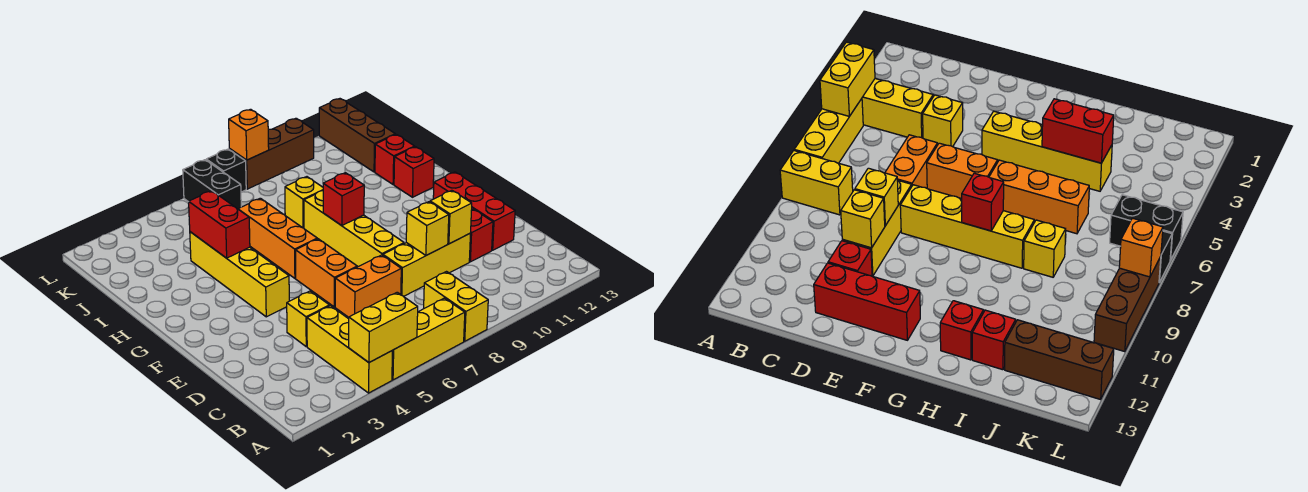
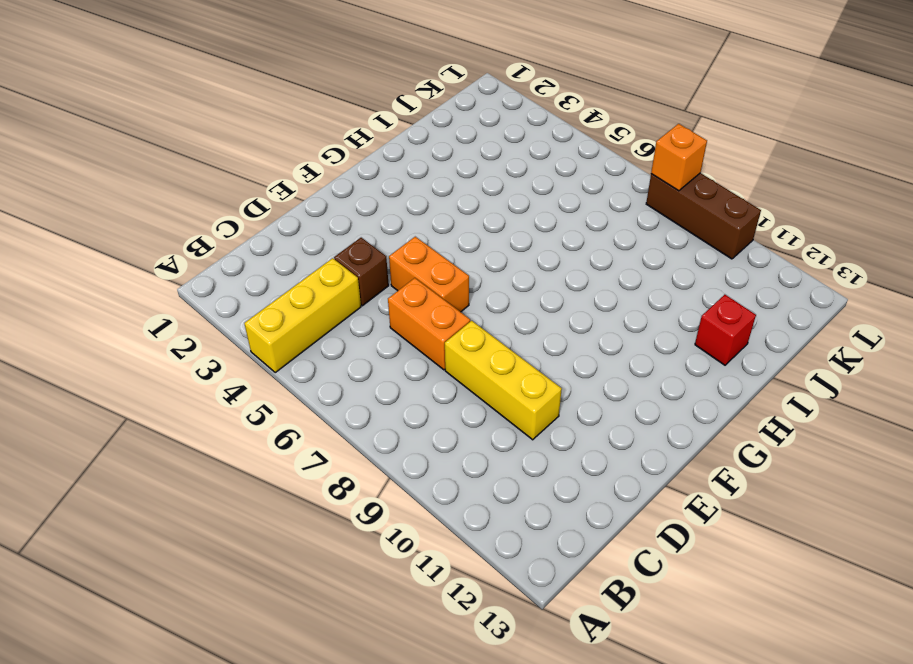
brown 1x1 brick [334,238,389,306] -> yellow 1x1 brick [287,291,329,347]
orange 1x2 brick [389,237,469,312] -> orange 1x2 brick turned to [296,239,357,307]
none -> yellow 1x3 brick [392,298,465,380]
none -> yellow 1x2 brick [424,272,488,341]
none -> red 1x1 brick [469,209,493,262]

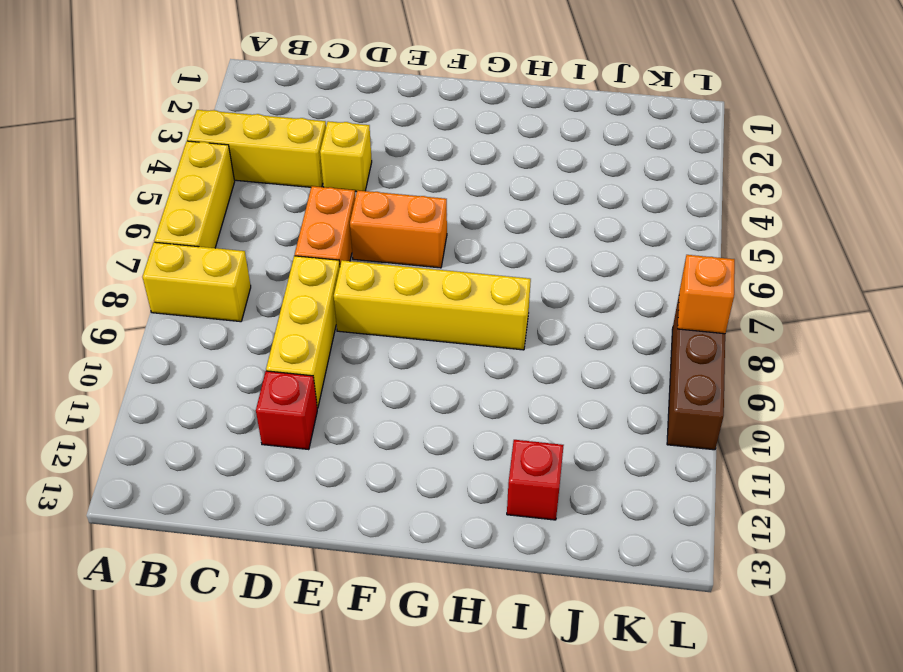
none -> red 1x3 brick [433,172,515,250]
none -> yellow 1x4 brick [190,232,289,317]
none -> orange 1x3 brick [239,198,317,278]

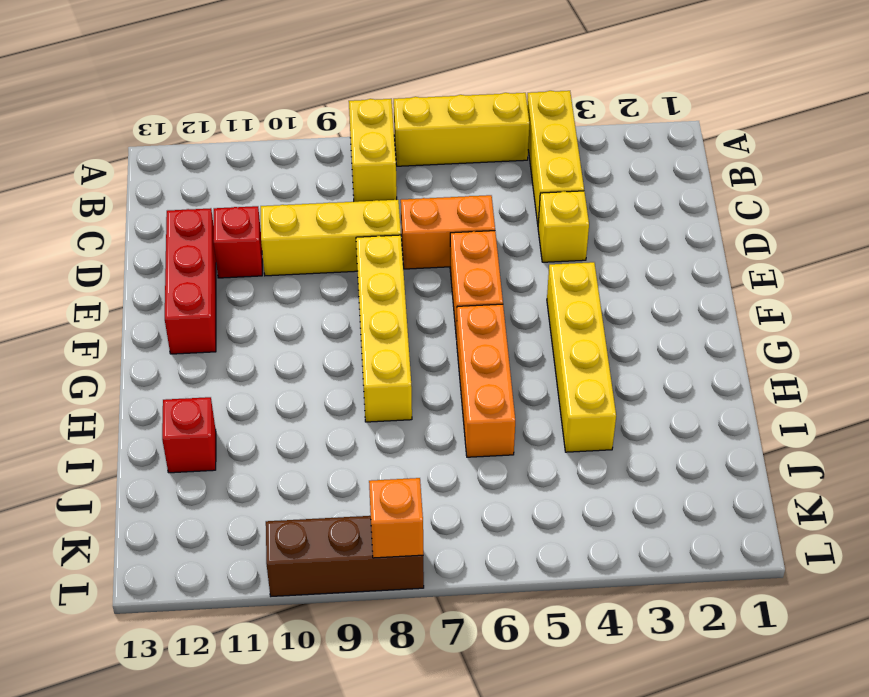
none -> red 1x1 brick [394,147,434,197]
none -> yellow 1x1 brick [285,177,323,228]
none -> brown 1x3 brick [319,99,395,172]

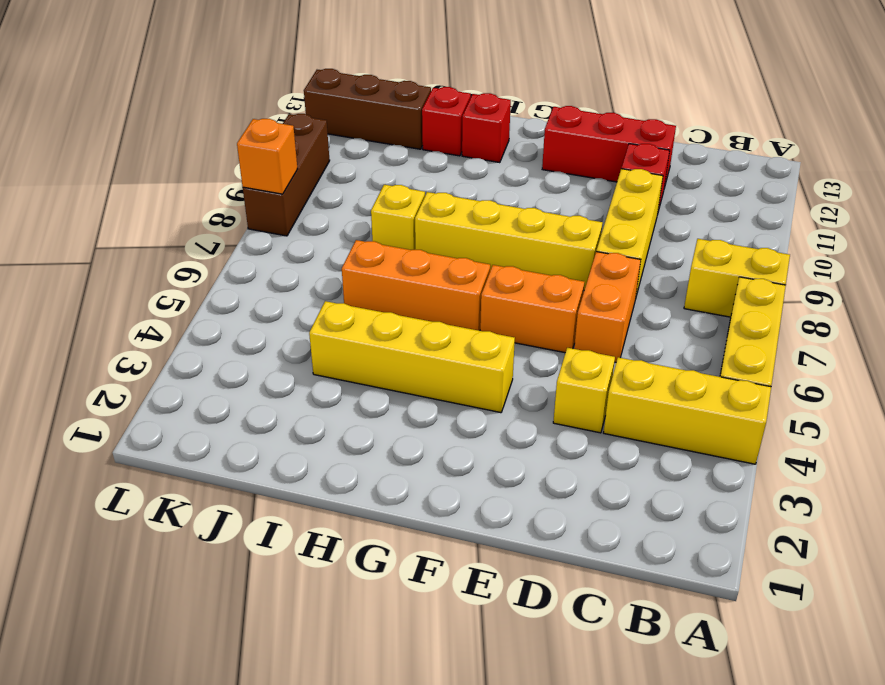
none -> black 1x2 brick [183,160,241,209]
none -> black 1x1 brick [206,149,246,192]
none -> yellow 1x2 brick [349,292,418,363]

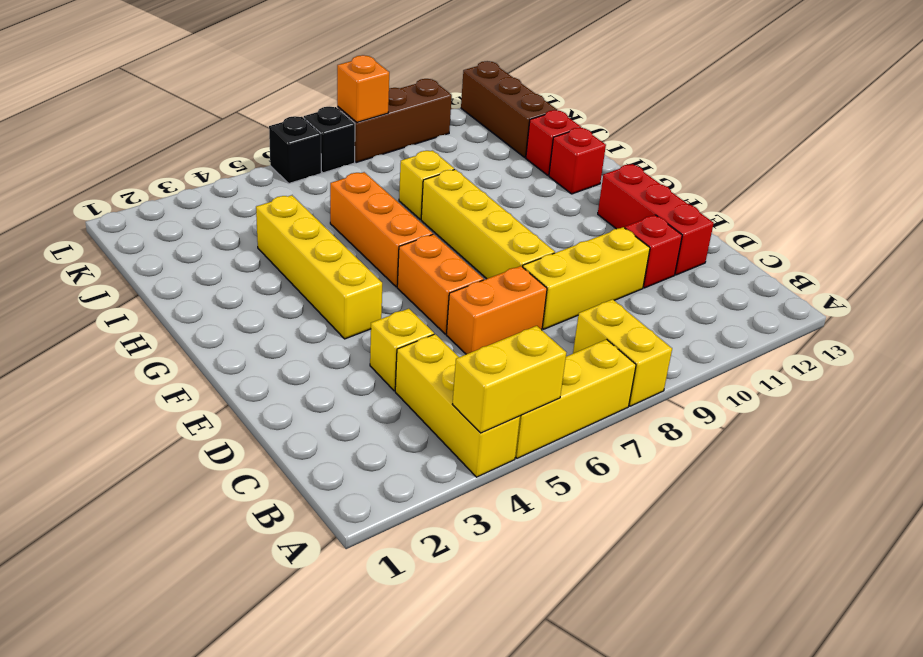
black 1x1 brick [269,116,321,183] -> black 1x2 brick [183,160,241,209]
none -> yellow 1x1 brick [406,202,449,255]
none -> yellow 1x1 brick [430,190,472,244]
none -> red 1x1 brick [323,173,364,226]

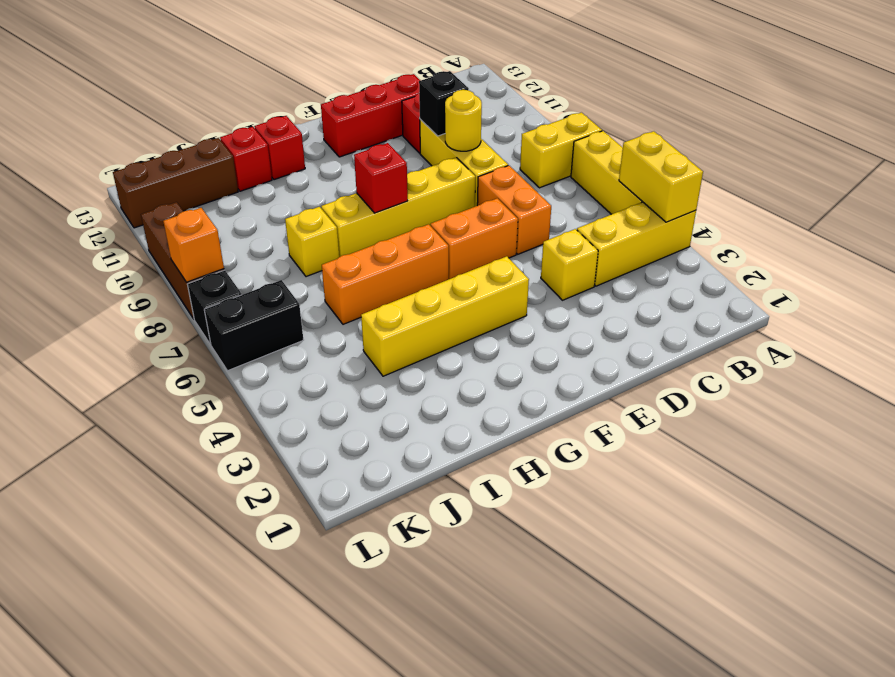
yellow 1x1 round brick [445,90,482,151] -> yellow 1x1 brick [406,202,449,255]
black 1x1 brick [419,71,469,136] -> yellow 1x1 brick [430,190,472,244]
none -> red 1x2 brick [189,191,250,258]

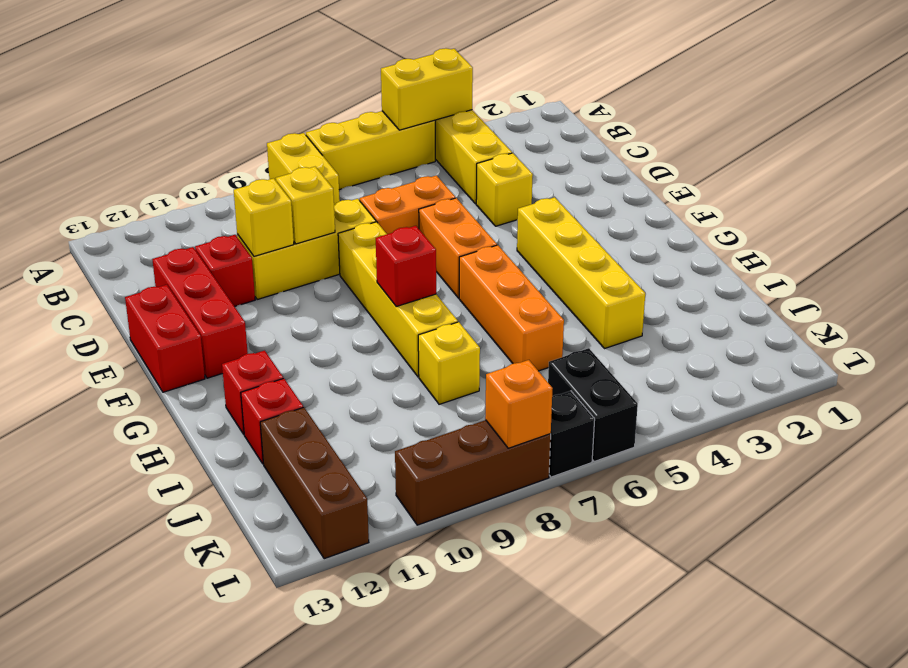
red 1x2 brick [125,285,205,392] -> red 1x2 brick moved to [189,191,250,258]

